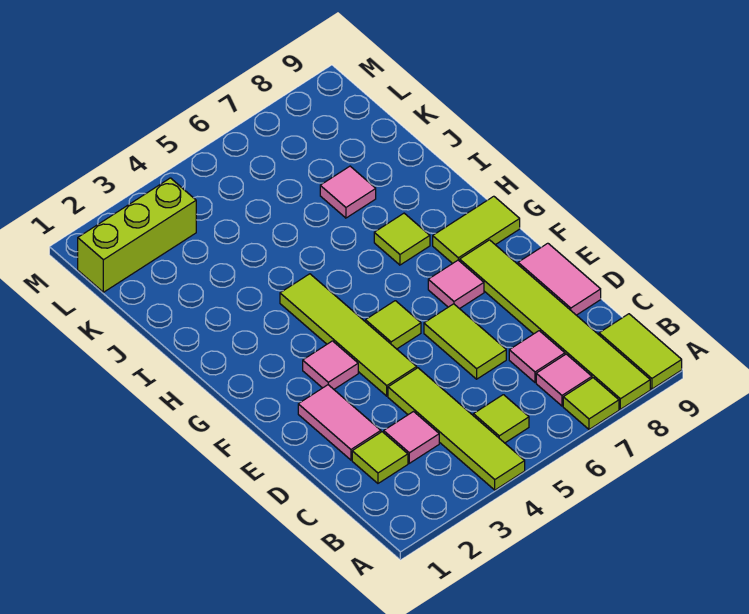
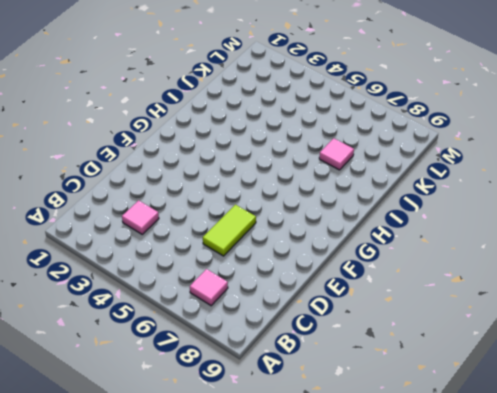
none -> lime 1x4 tile [388,368,525,490]
none -> lime 1x1 tile [563,378,619,429]
none -> lime 1x6 tile [460,240,650,409]

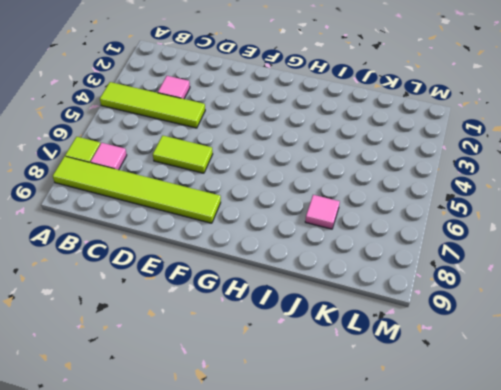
none -> lime 1x2 tile [599,314,682,389]
none -> lime 1x1 tile [473,395,529,443]
none -> lime 1x1 tile [352,432,408,483]

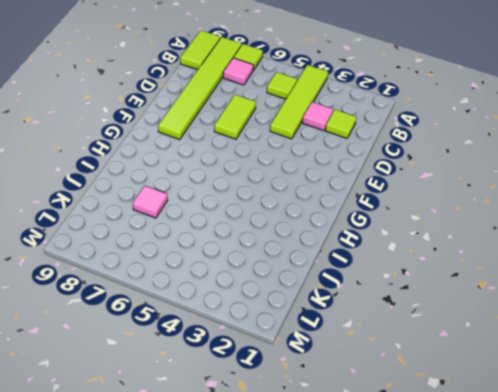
none -> pink 1x1 tile [509,331,565,382]
none -> pink 1x2 tile [298,385,381,460]
none -> pink 1x2 tile [518,243,601,315]

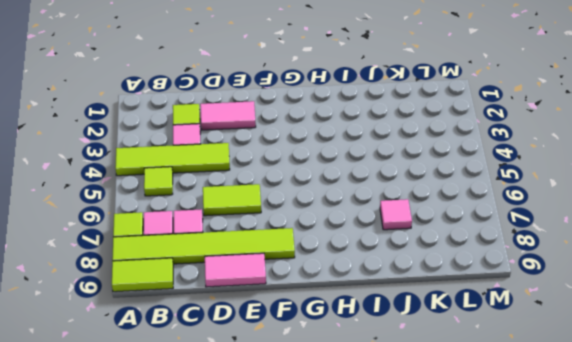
none -> lime 1x4 tile [280,274,417,396]
none -> pink 1x1 tile [303,341,358,389]
none -> lime 1x1 tile [365,301,421,349]

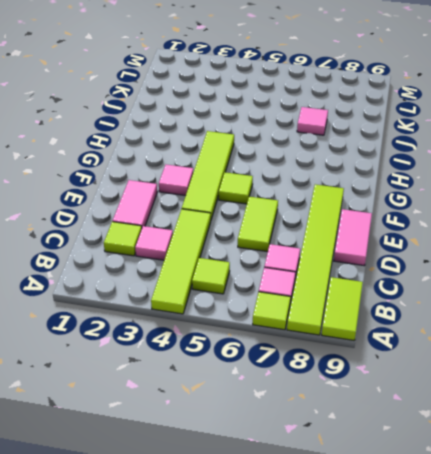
none -> pink 1x1 tile [428,260,484,309]
none -> lime 1x2 tile [433,196,520,263]
none -> lime 1x1 tile [374,213,430,265]

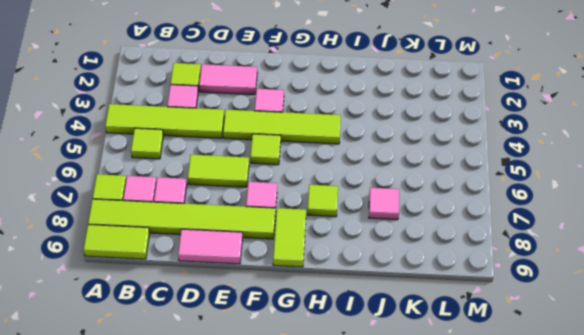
none -> lime 1x3 brick [78,178,196,292]

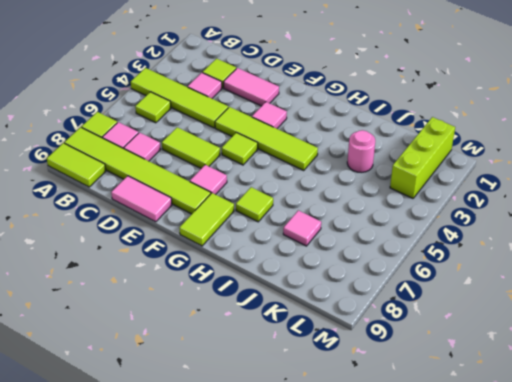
pink 1x1 round brick [347,130,375,173] -> none

